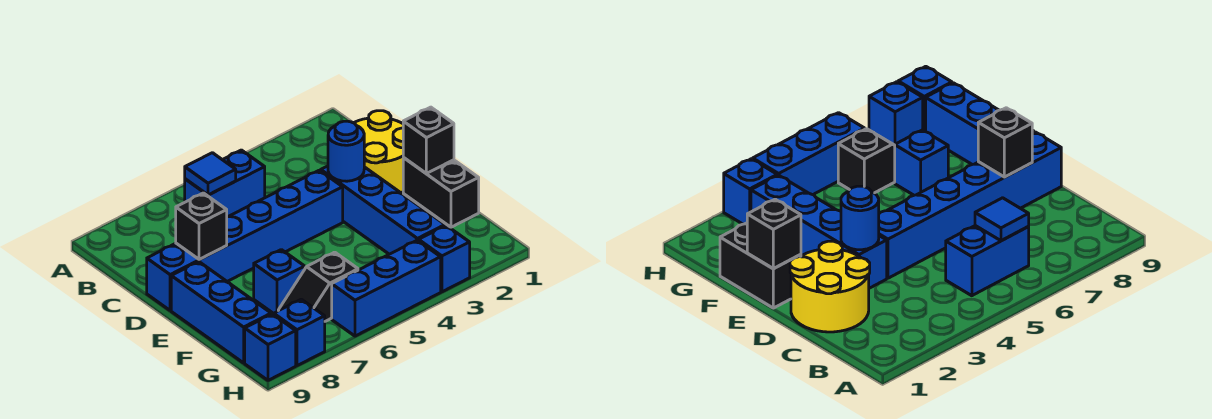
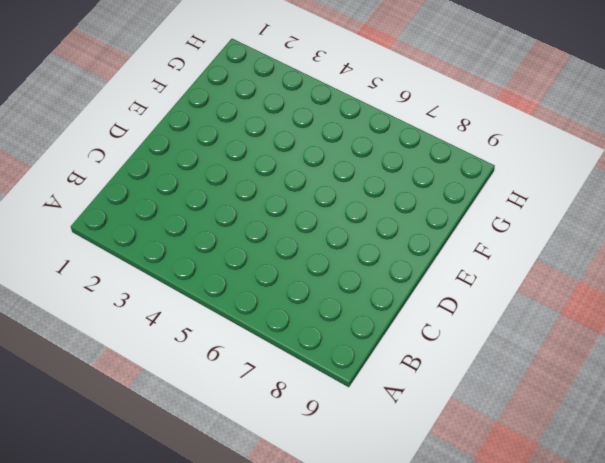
none -> blue 1x2 brick [185,150,265,217]
none -> yellow 2x2 round brick [354,111,403,193]
none -> blue 1x4 brick [321,166,445,254]

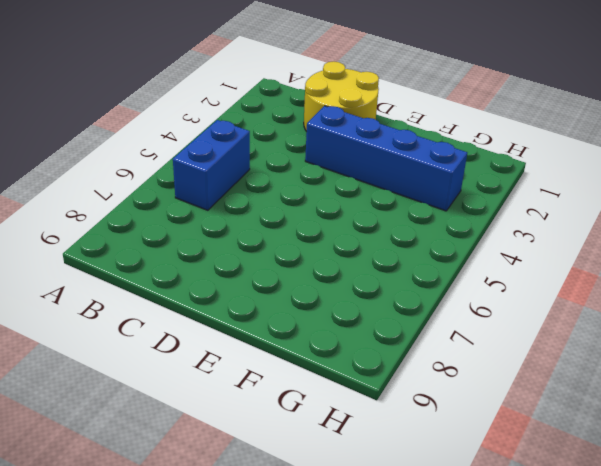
none -> blue 1x6 brick [147,170,343,310]
none -> black 1x2 brick [403,158,479,227]
none -> blue 1x3 brick [171,262,271,363]

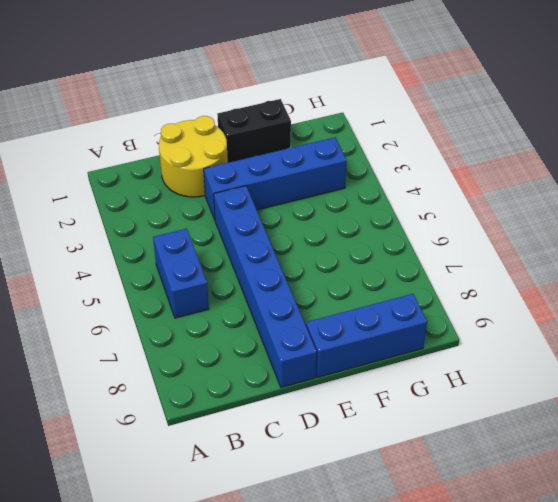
none -> blue 1x1 brick [254,250,305,314]
none -> black 1x2 slope [278,252,358,321]
none -> blue 1x1 brick [419,226,470,292]

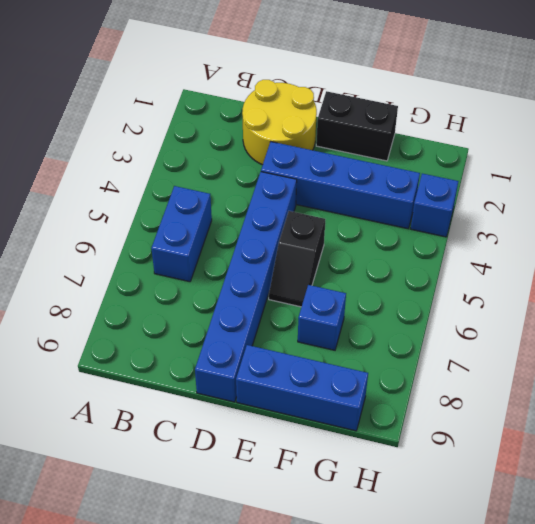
black 1x2 slope [269,211,325,307] -> black 1x2 slope moved to [278,252,358,321]
none -> blue 1x3 brick [332,240,441,336]
none -> blue 1x1 brick [274,299,325,366]
none -> blue 1x1 brick [245,314,296,380]

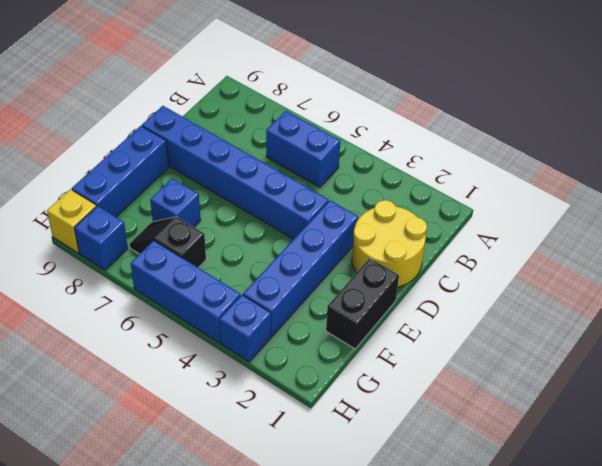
yellow 1x1 brick [47,189,97,253] -> blue 1x1 brick [245,314,296,380]
none -> blue 1x1 tile [185,153,236,195]
none -> blue 1x1 round brick [328,121,364,181]
none -> black 1x1 brick [176,193,227,260]

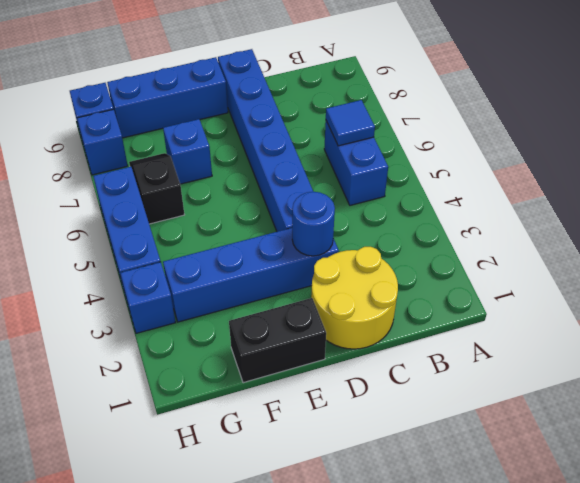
none -> black 1x1 brick [176,193,227,260]
none -> black 1x1 brick [403,107,454,174]

